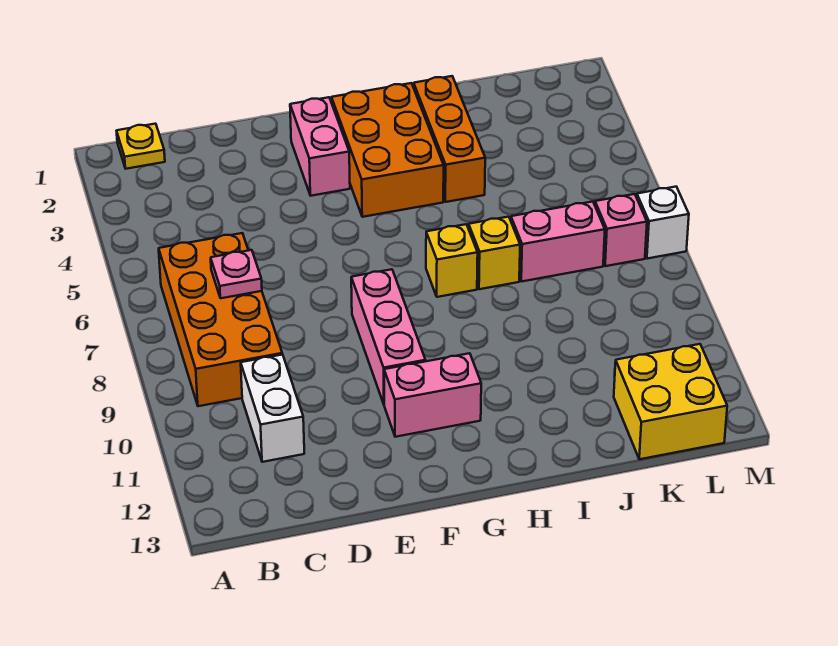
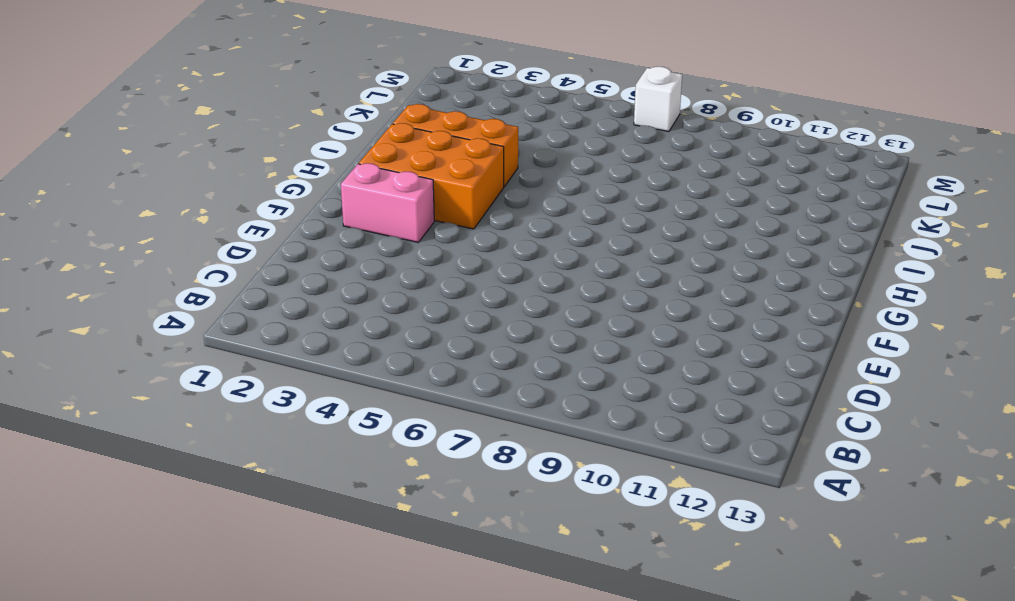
none -> yellow 1x1 plate [117,124,165,169]
none -> orange 2x4 brick [159,233,282,406]
none -> white 1x2 brick [241,355,304,462]

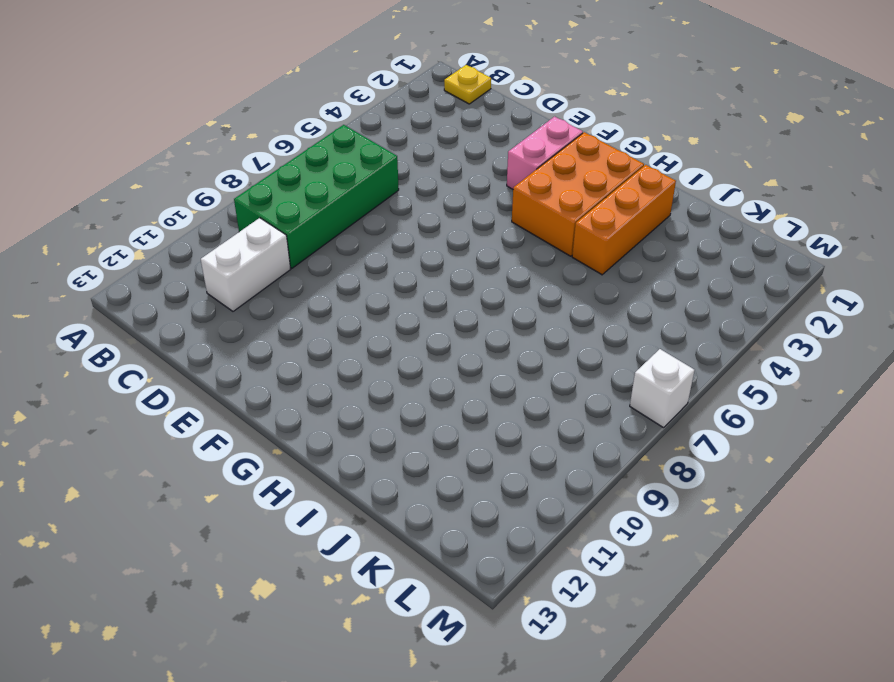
green 2x4 brick [234,125,399,268] -> orange 2x4 brick [159,233,282,406]
none -> pink 1x3 brick [351,269,426,404]
none -> pink 1x2 brick [384,353,481,437]
none -> yellow 1x1 brick [426,224,478,297]

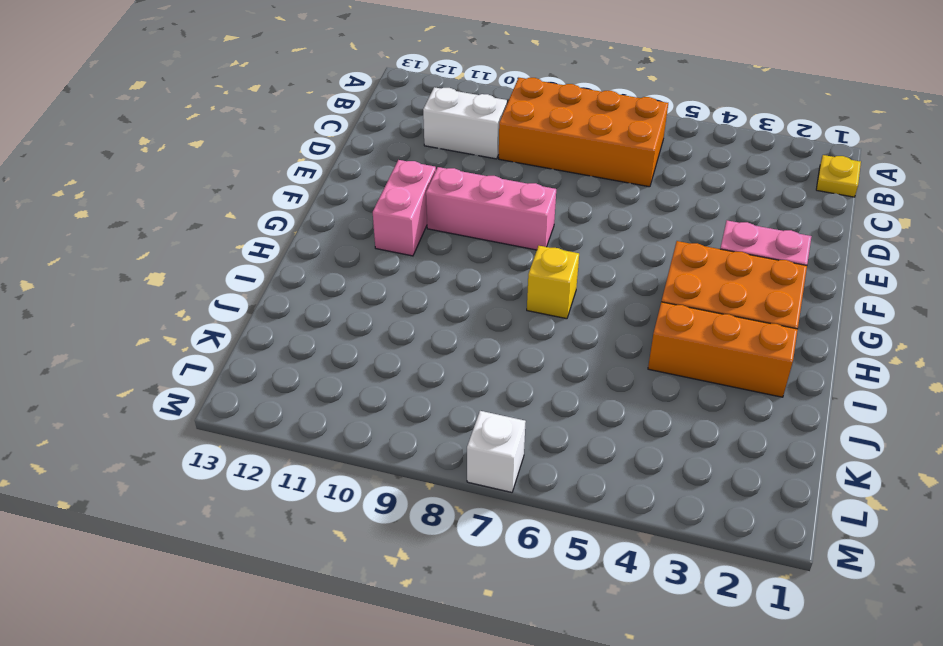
none -> yellow 1x1 brick [469,217,520,289]
none -> pink 1x2 brick [511,202,605,282]
none -> yellow 2x2 brick [614,344,727,459]

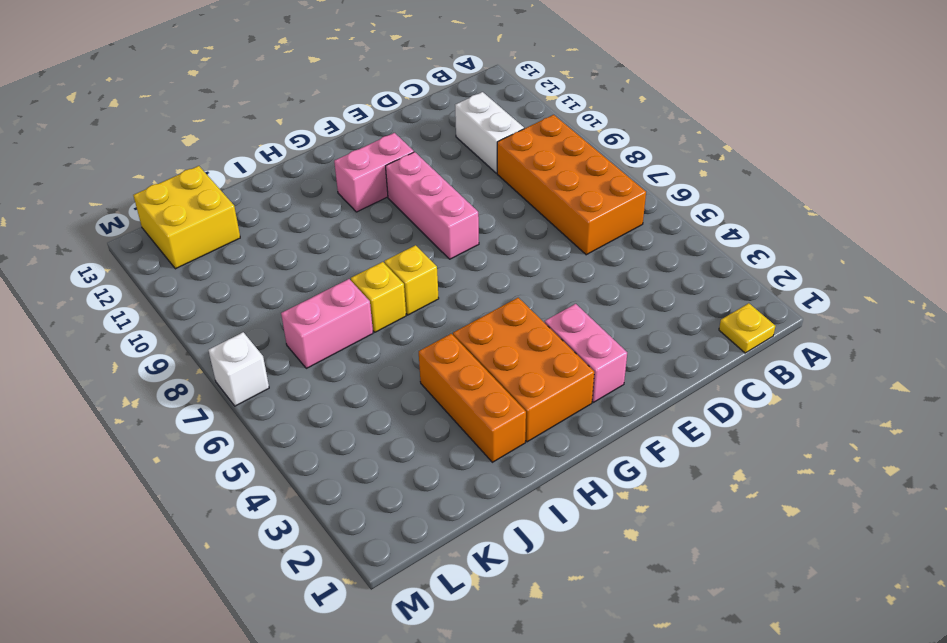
none -> pink 1x1 brick [595,194,647,266]
none -> pink 1x1 plate [211,250,262,298]

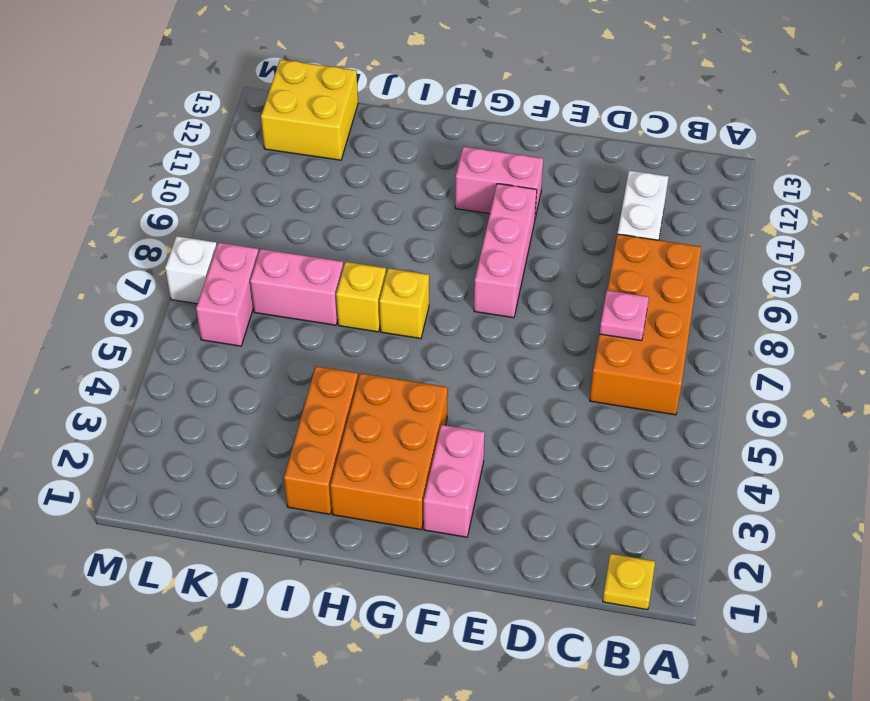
pink 1x2 brick [196,243,259,346] -> pink 1x1 brick [595,194,647,266]

